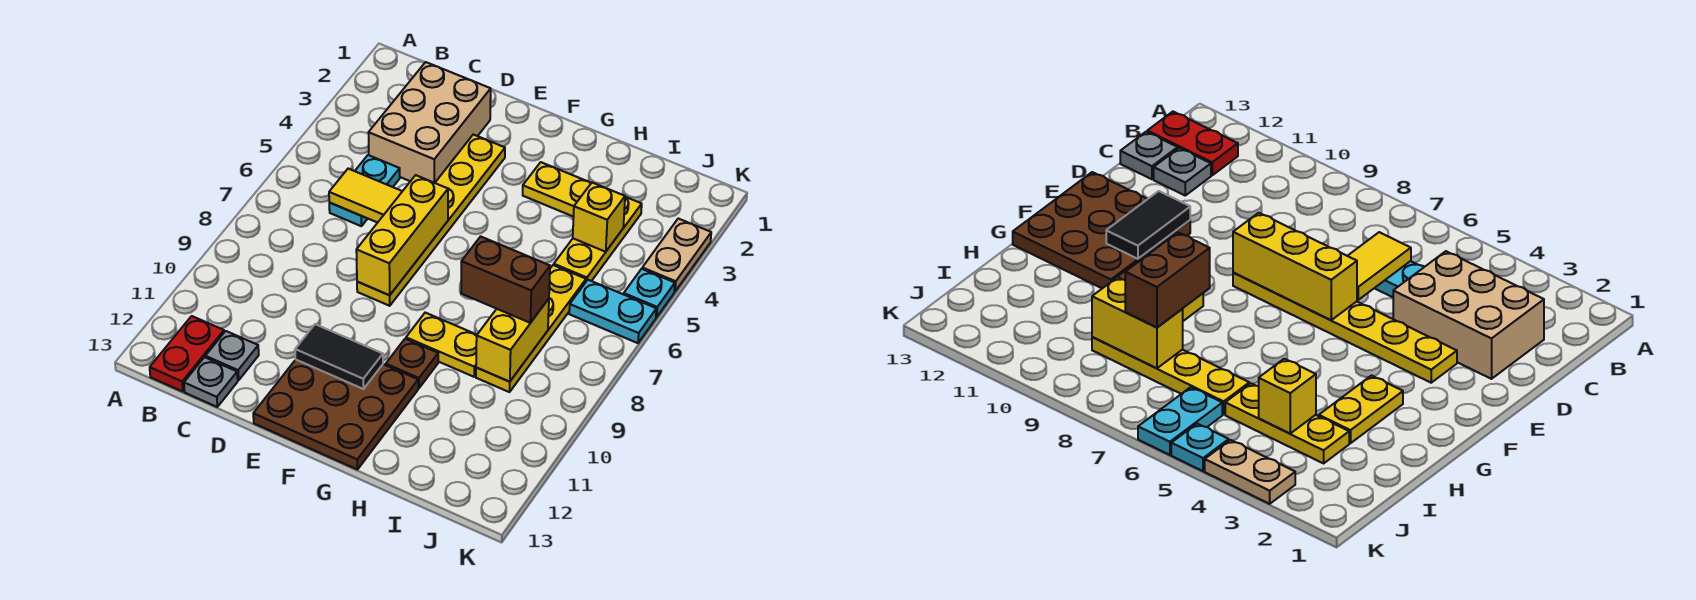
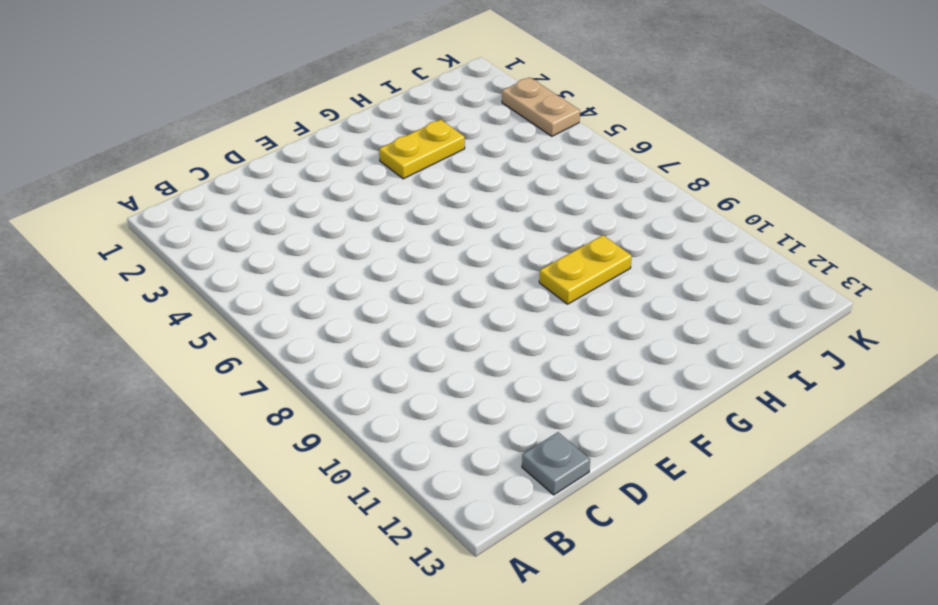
none -> red 1x2 plate [150,316,224,392]
none -> tan 2x3 brick [369,62,491,183]
none -> cyan 1x2 plate [329,155,400,226]

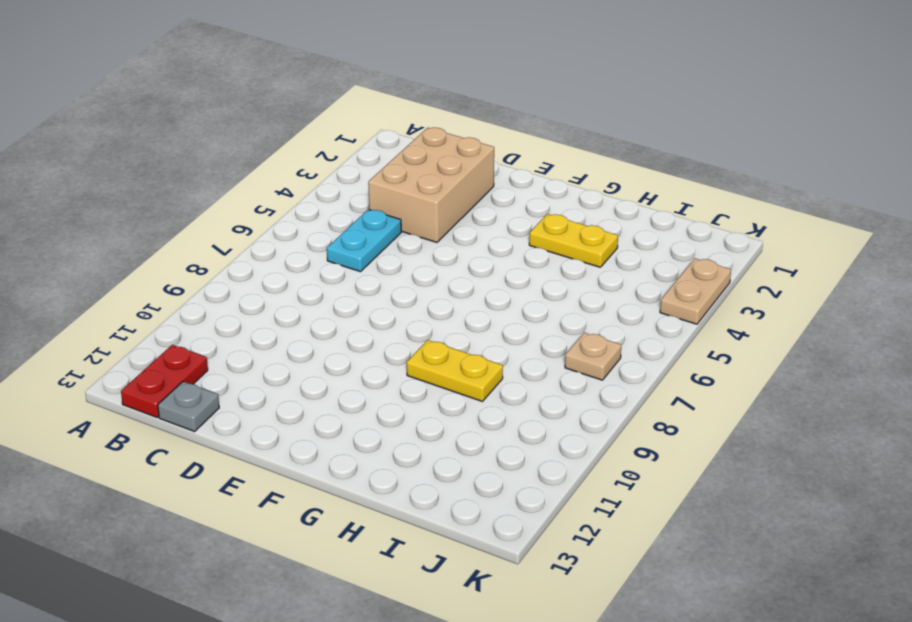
tan 1x1 plate [565,333,621,380] -> none
none -> grey 1x1 plate [205,331,259,380]
none -> yellow 1x6 plate [357,135,505,306]
none -> brown 3x3 plate [253,360,418,470]

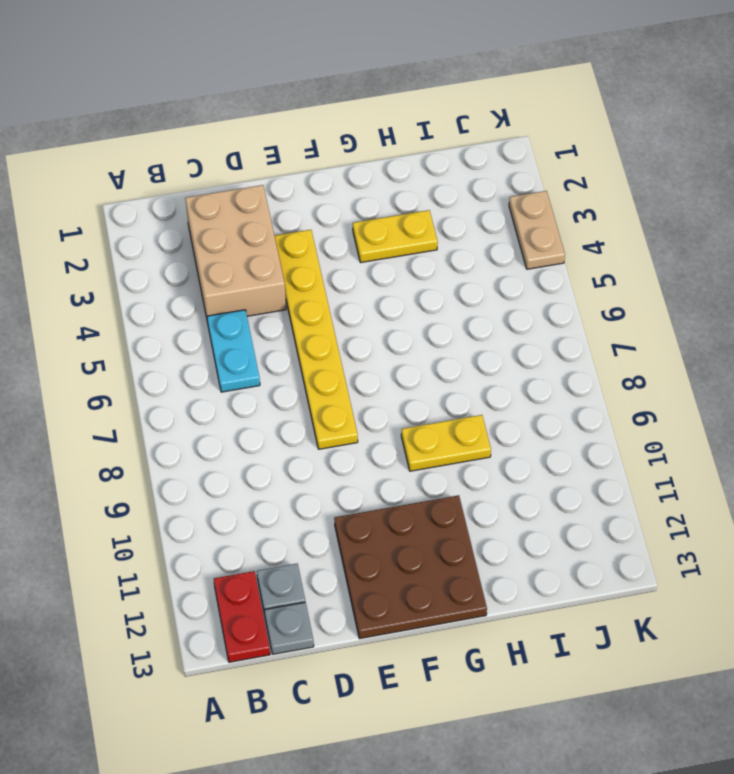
none -> brown 1x1 plate [386,339,438,388]
none -> yellow 1x3 plate [554,197,642,281]
none -> yellow 1x4 plate [476,265,586,392]

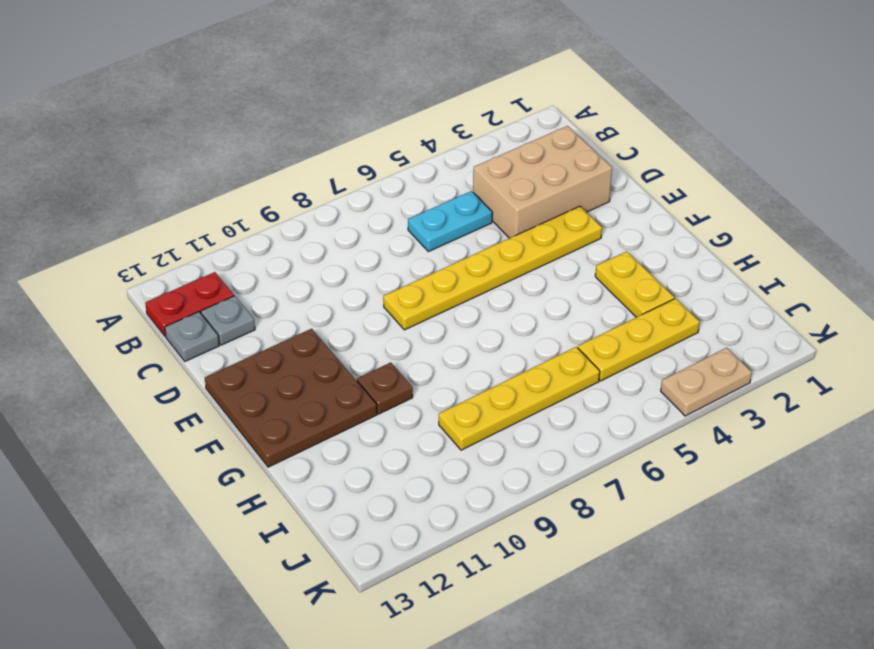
none -> yellow 1x2 plate [406,313,477,377]
none -> cyan 1x2 plate [569,280,656,343]
none -> cyan 1x1 plate [624,269,675,317]

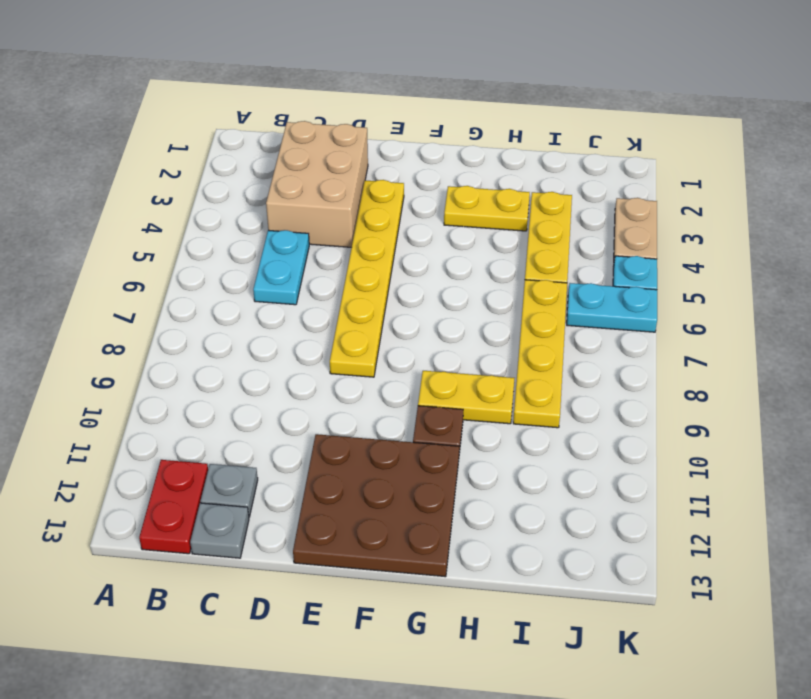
none -> yellow 1x2 tile [329,169,402,223]
none -> yellow 1x3 brick [356,175,448,295]
none -> black 1x2 tile [295,324,383,389]

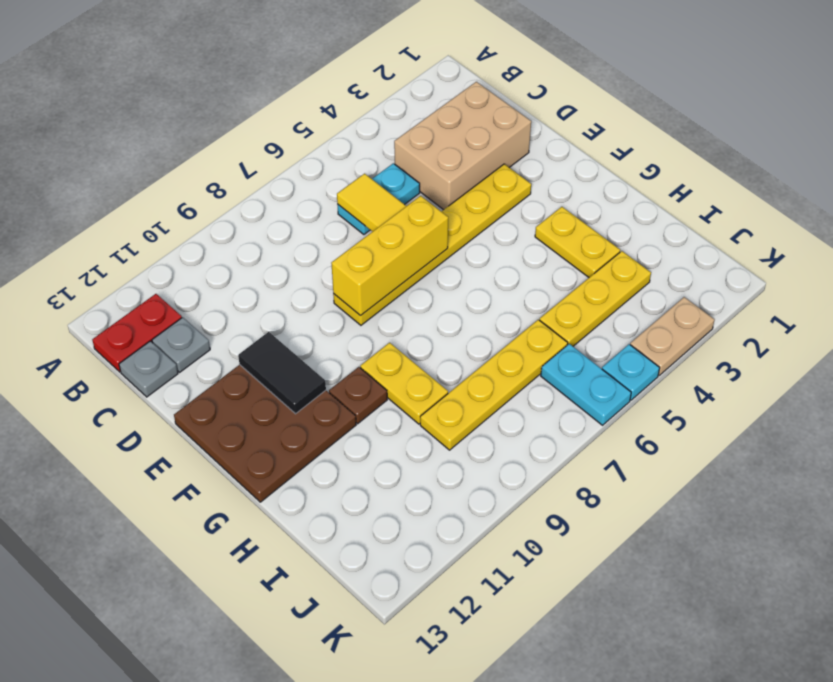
none -> yellow 1x1 brick [573,183,625,252]
none -> yellow 1x2 brick [476,299,549,382]
none -> brown 1x2 brick [461,236,550,323]

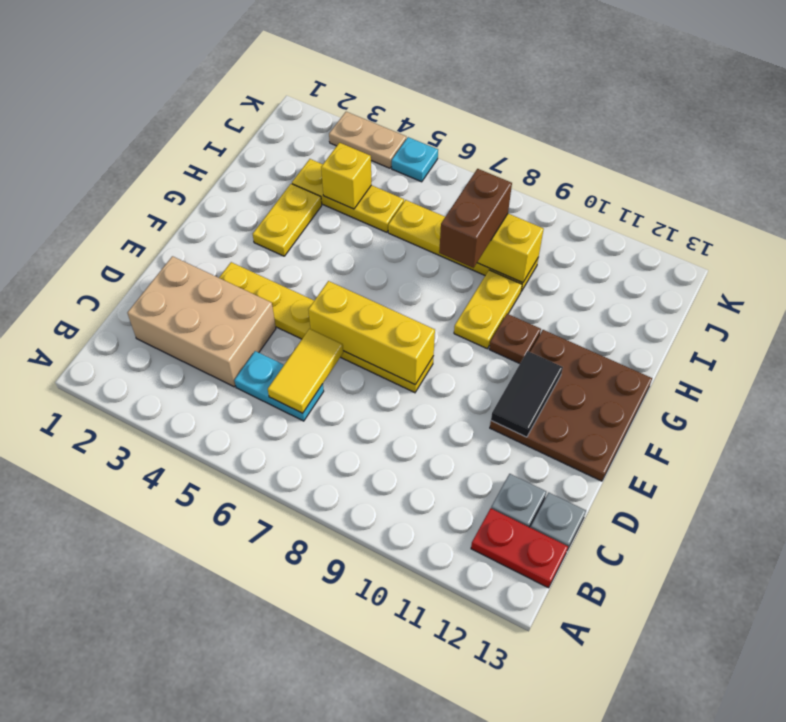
none -> cyan 1x2 plate [569,280,656,343]

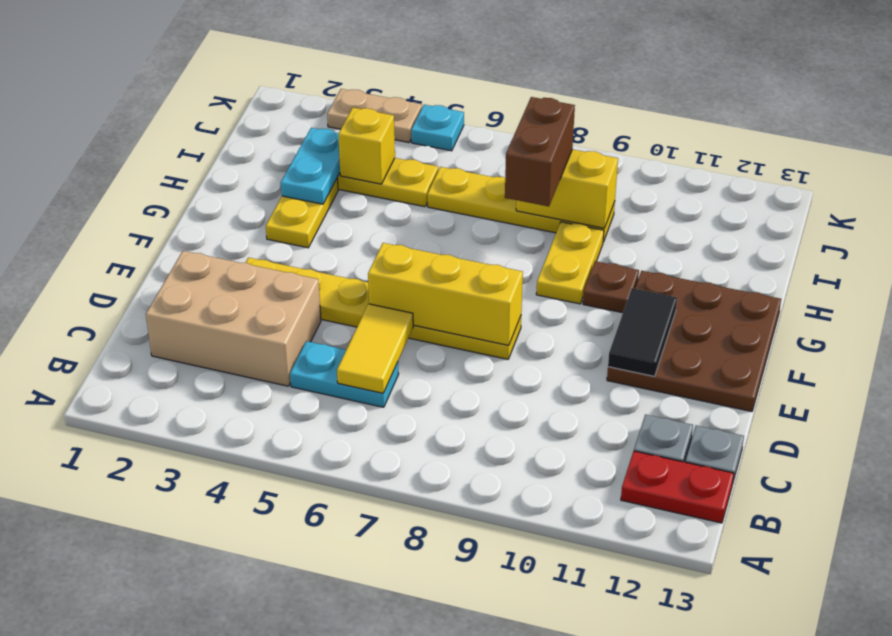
cyan 1x2 plate [281,128,340,204] -> cyan 1x2 plate moved to [569,280,656,343]

